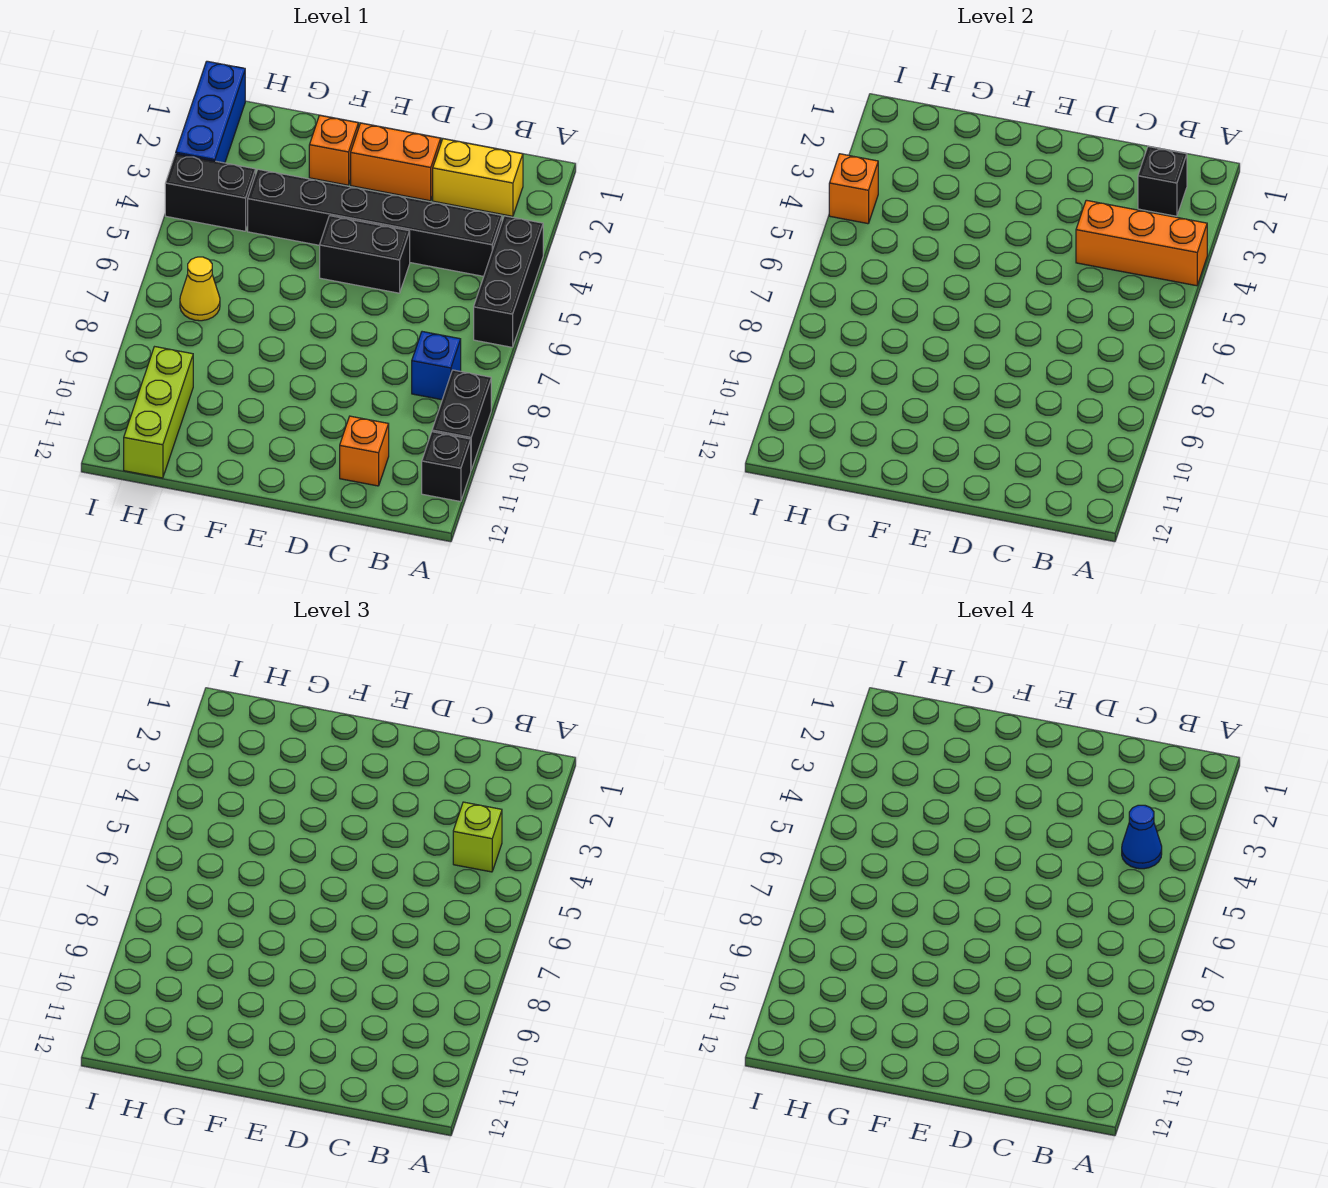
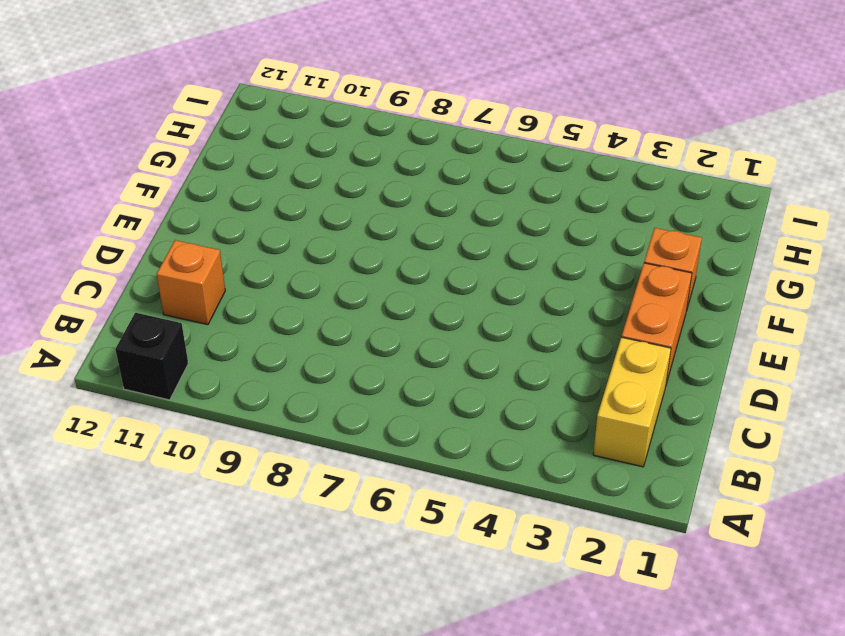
none -> black 1x3 brick [474,216,543,347]
none -> black 1x2 brick [432,370,491,470]
none -> black 1x6 brick [248,169,502,276]

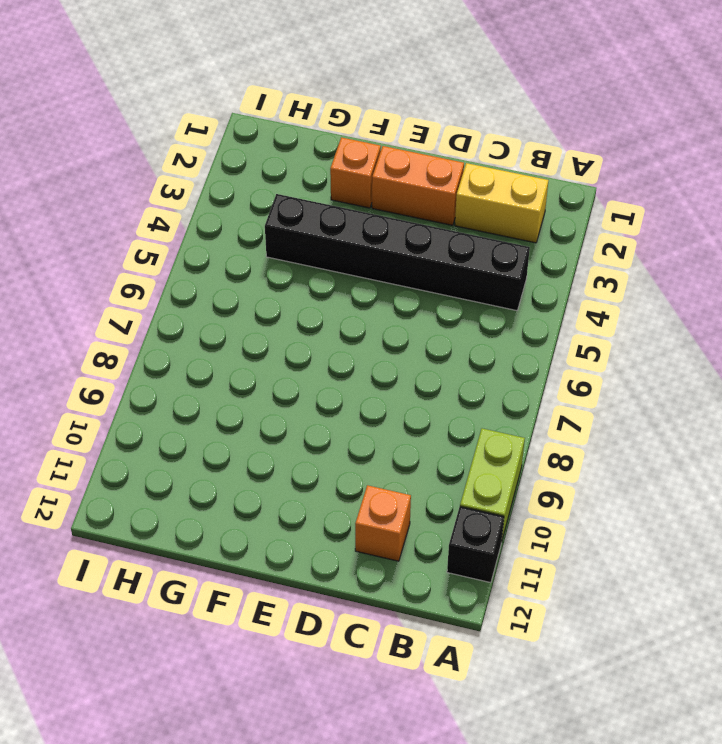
lime 1x2 brick [460,428,525,542] -> black 1x2 brick [432,370,491,470]
none -> black 1x3 brick [474,216,543,347]
none -> blue 1x1 brick [412,332,461,400]
none -> black 1x2 brick [320,216,410,293]

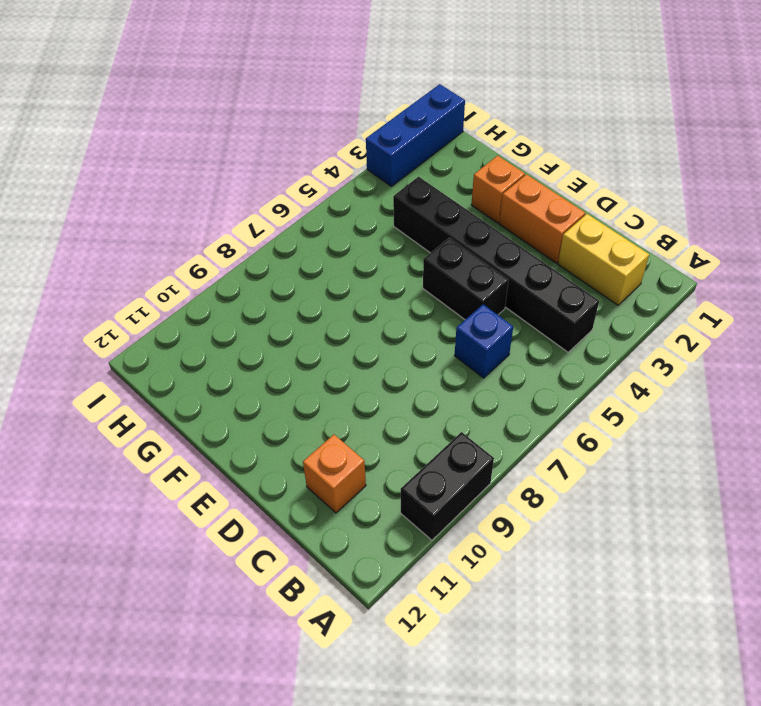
blue 1x1 brick [455,305,513,378] -> blue 1x1 brick moved to [412,332,461,400]
none -> black 1x3 brick [474,216,543,347]
none -> black 1x1 brick [422,432,471,502]
none -> black 1x2 brick [165,154,256,231]

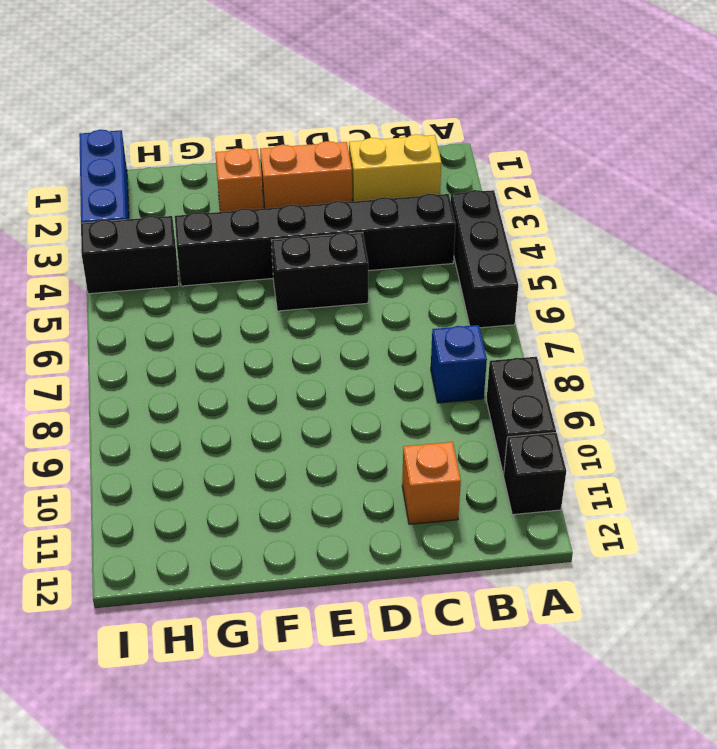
none -> yellow 1x1 cone [180,257,220,321]
none -> lime 1x3 brick [124,347,193,478]
none -> orange 1x3 brick [1076,200,1207,286]

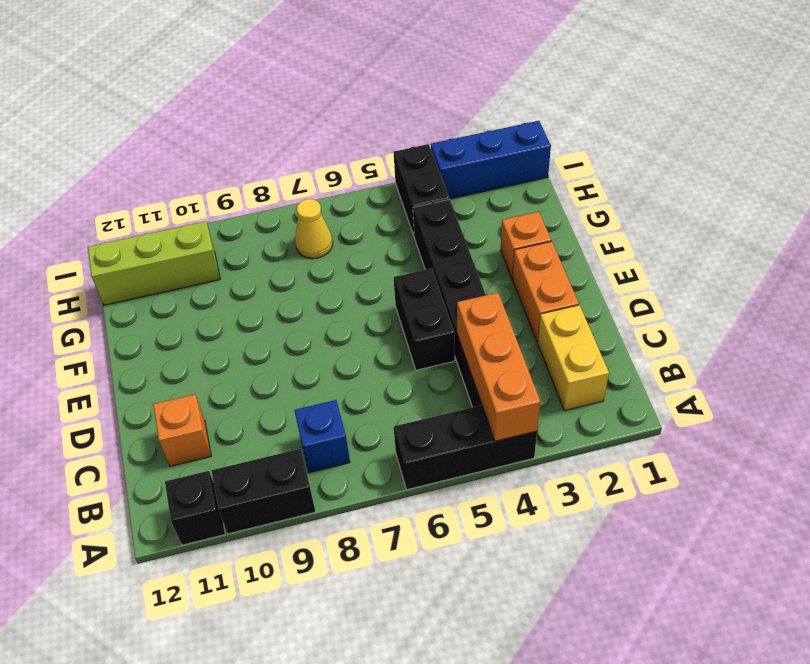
none -> black 1x1 brick [1138,146,1187,216]
none -> orange 1x1 brick [829,154,878,224]
none -> lime 1x1 brick [453,802,502,872]

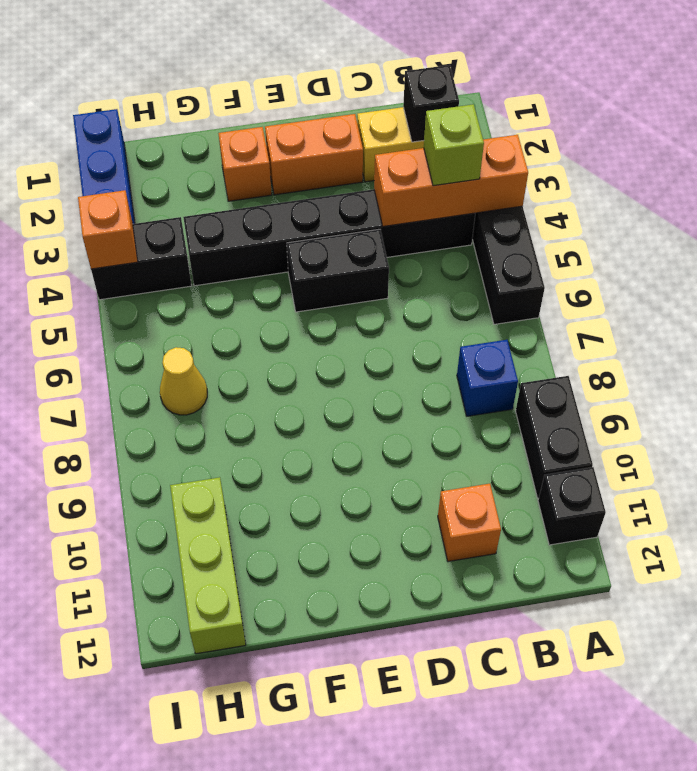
none -> blue 1x1 cone [1122,805,1162,869]

